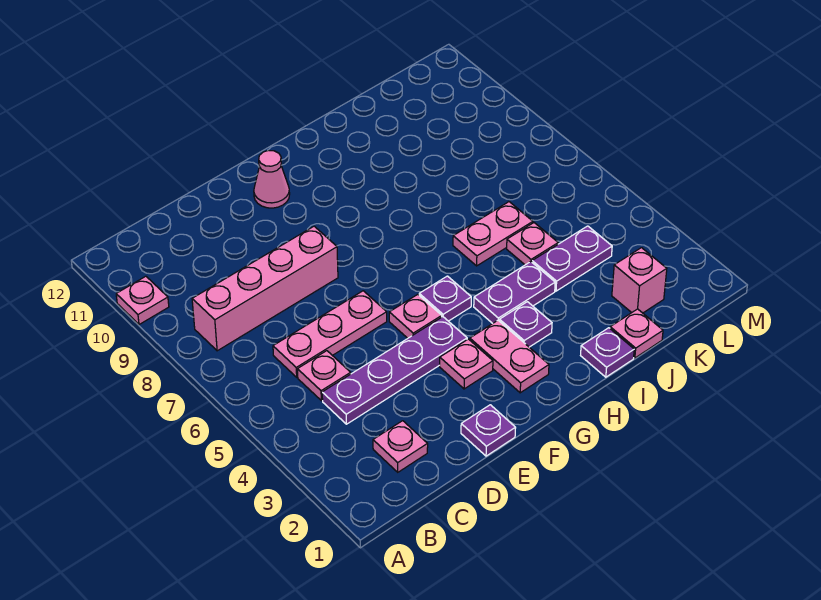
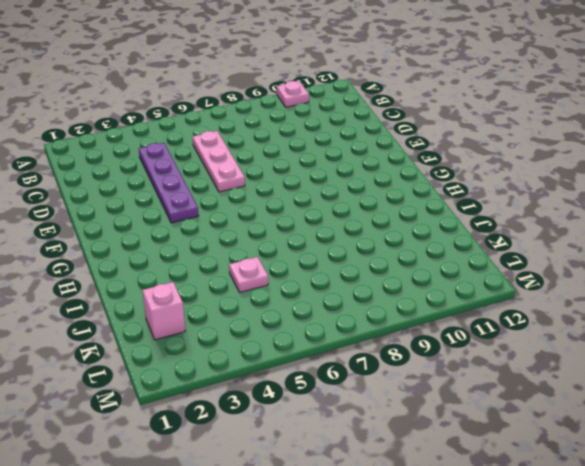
none -> pink 1x4 brick [192,226,338,351]
none -> pink 1x1 plate [373,421,428,472]
none -> pink 1x1 plate [297,351,351,401]

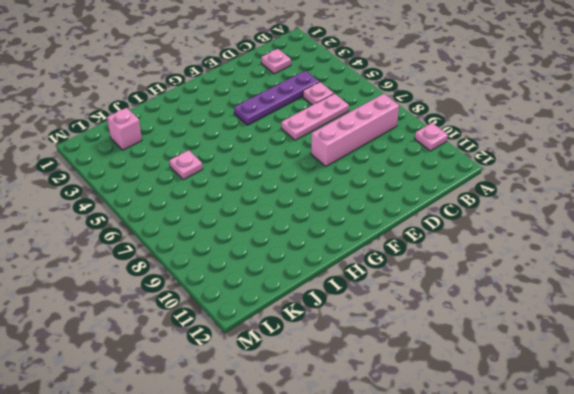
none -> purple 1x1 plate [461,405,515,456]
none -> pink 1x1 plate [440,339,493,389]
none -> pink 1x1 plate [389,294,442,338]

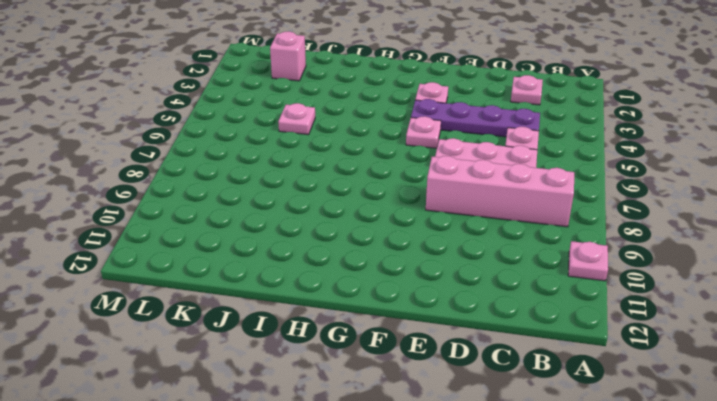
none -> purple 1x1 plate [461,405,515,456]
none -> pink 1x1 cone [254,150,290,208]
none -> pink 1x2 plate [470,320,549,393]

